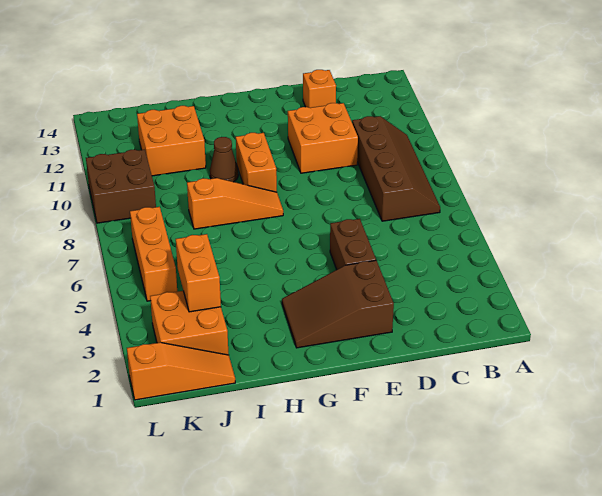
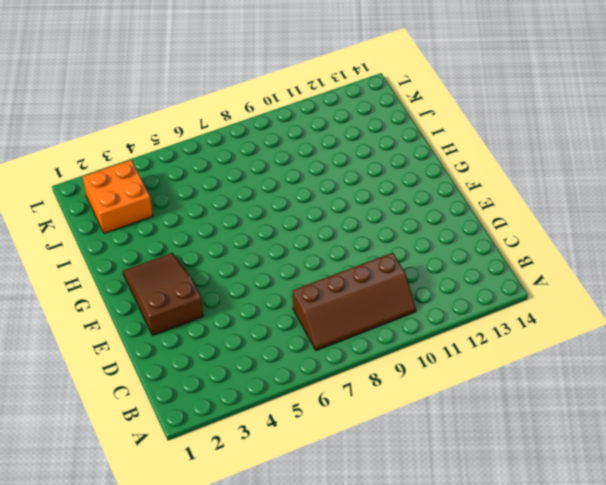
none -> orange 2x2 brick [288,103,358,173]
none -> orange 1x1 brick [303,70,336,108]
none -> brown 1x2 brick [330,219,376,270]

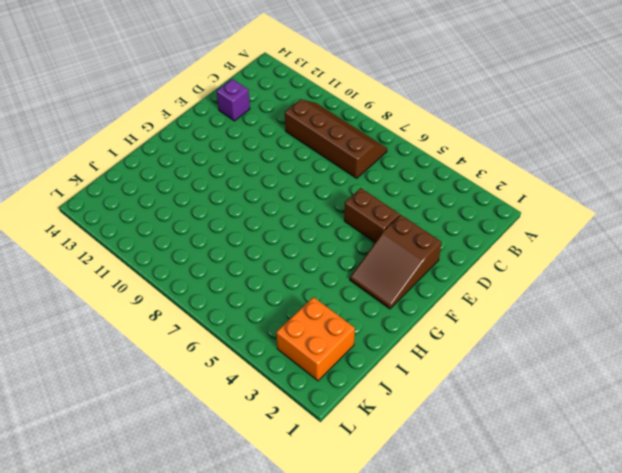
purple 1x1 brick [217,79,250,121] -> orange 1x1 brick [303,70,336,108]
none -> orange 2x2 brick [288,103,358,173]
none -> orange 1x3 slope [187,178,283,229]
none -> orange 1x2 brick [236,133,277,192]

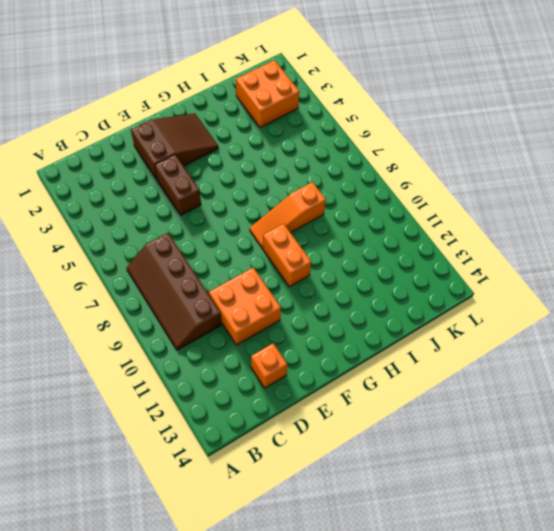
none -> brown 1x1 cone [210,137,238,182]
none -> orange 2x2 brick [137,106,206,176]
none -> orange 1x3 slope [127,343,235,400]

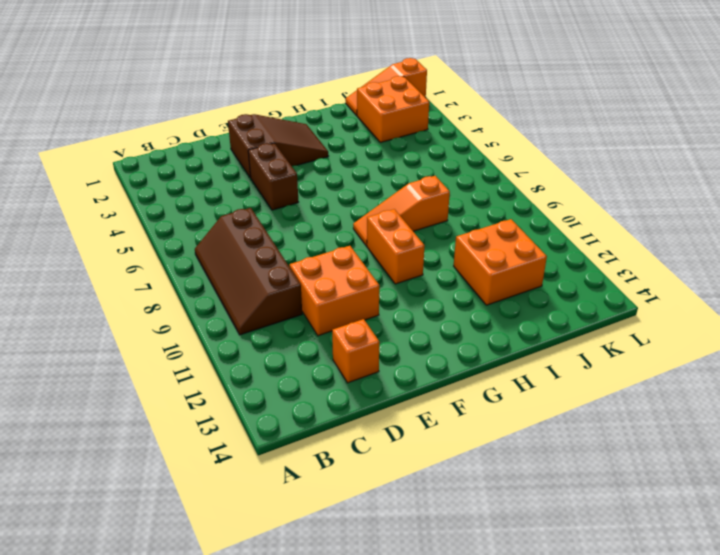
none -> brown 1x1 cone [210,137,238,182]
none -> orange 1x3 brick [130,207,177,301]
none -> brown 2x2 brick [86,150,156,223]

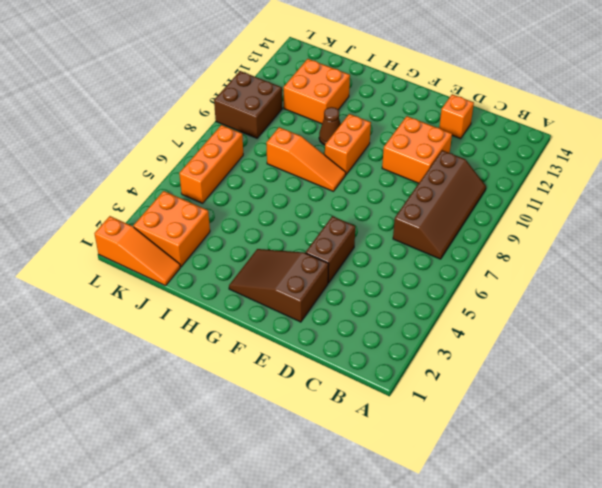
none -> orange 1x2 brick [176,234,221,312]

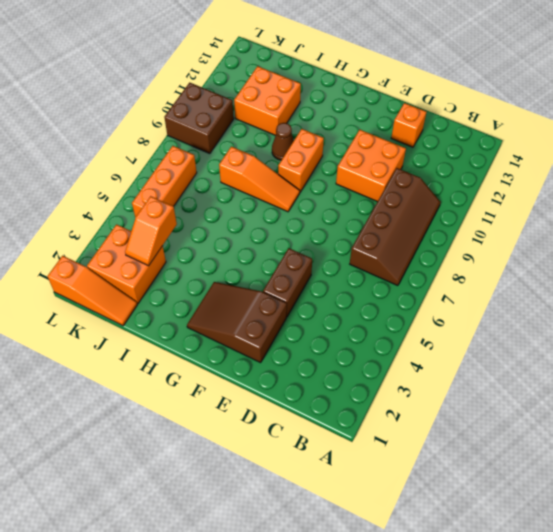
orange 1x2 slope [125,196,177,266] -> orange 1x2 brick [176,234,221,312]

